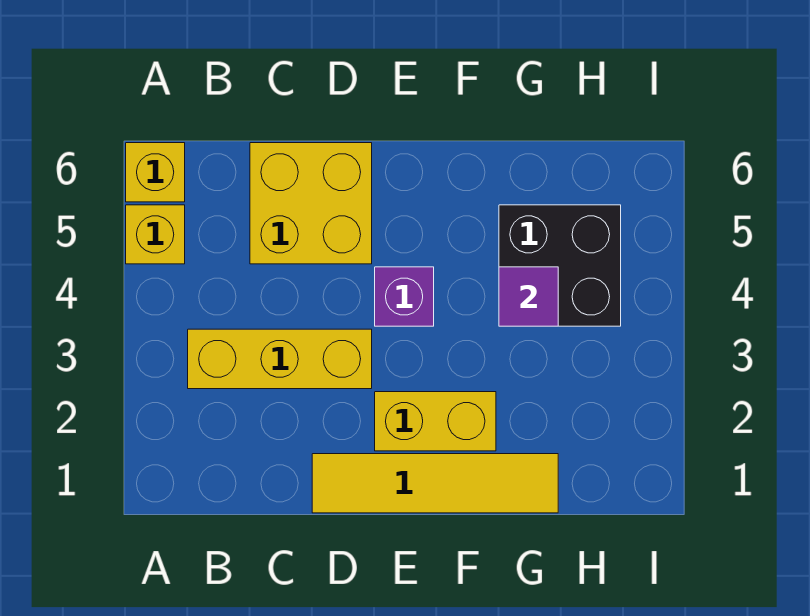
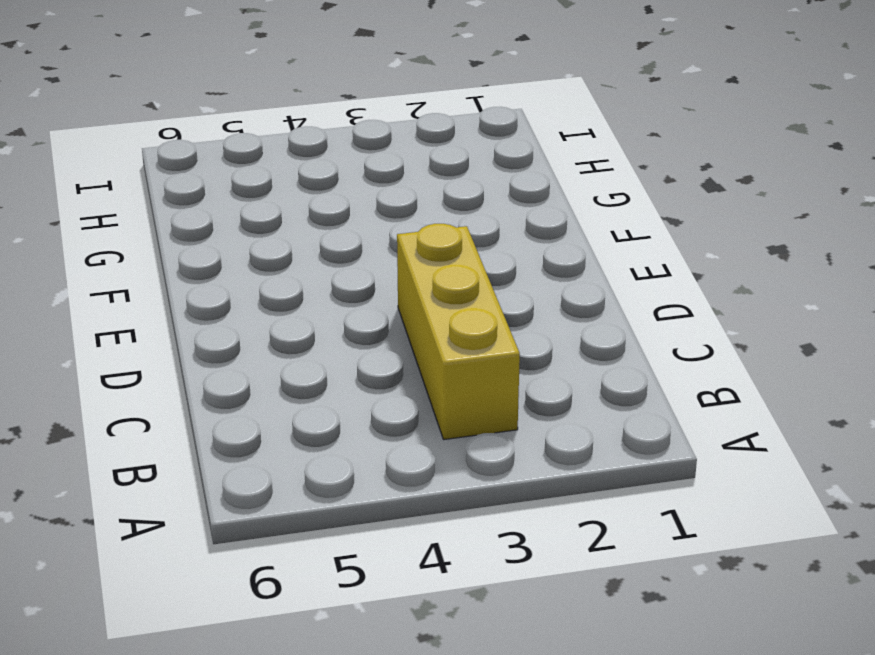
none -> yellow 1x1 brick [126,205,185,264]
none -> yellow 1x1 brick [126,143,185,202]

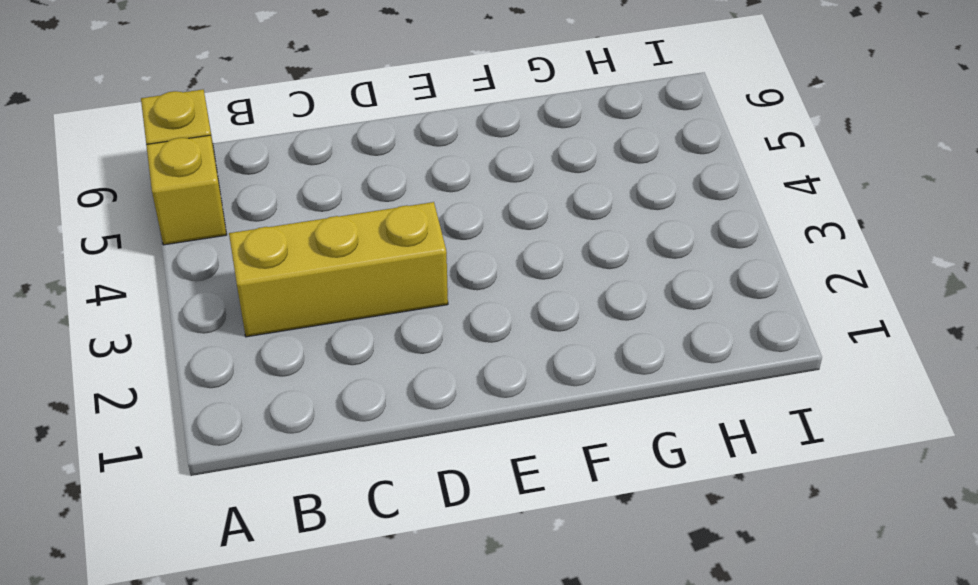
none -> yellow 2x2 brick [250,143,372,264]
none -> yellow 1x4 tile [312,454,558,513]

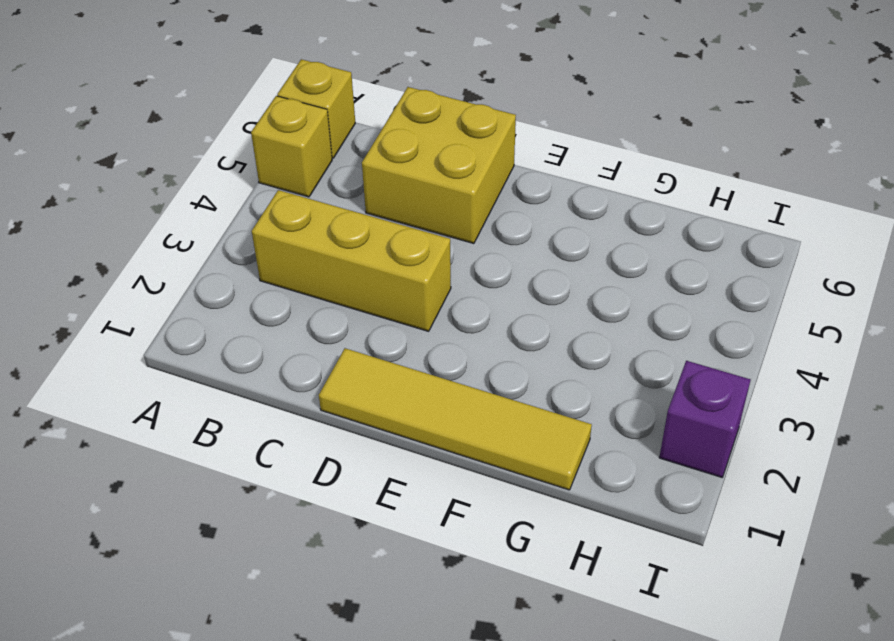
purple 1x1 brick [659,361,750,477] -> purple 1x1 brick moved to [375,267,434,326]
none -> yellow 1x2 brick [375,392,496,451]
none -> black 2x2 brick [499,205,621,326]

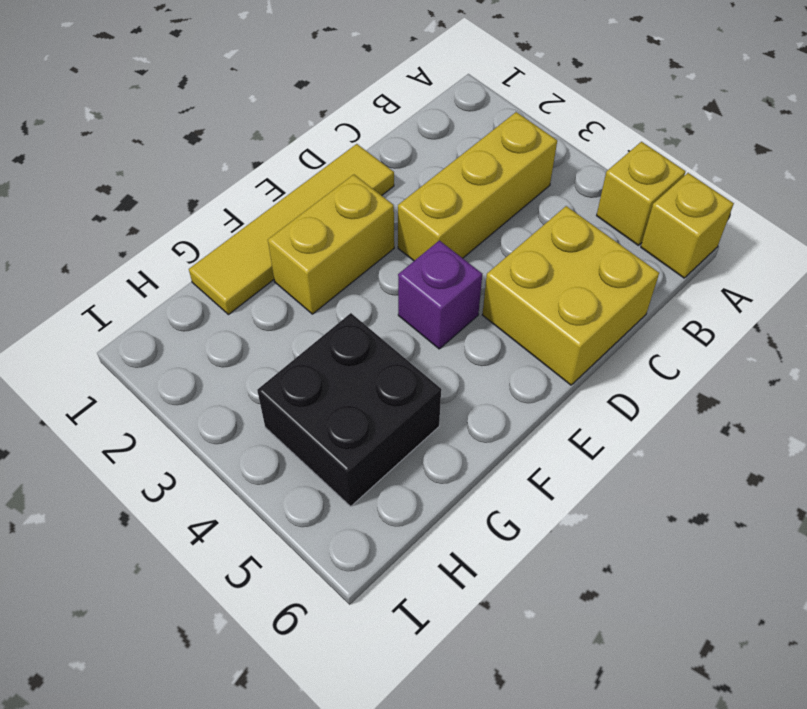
none -> purple 1x1 tile [499,267,558,326]

